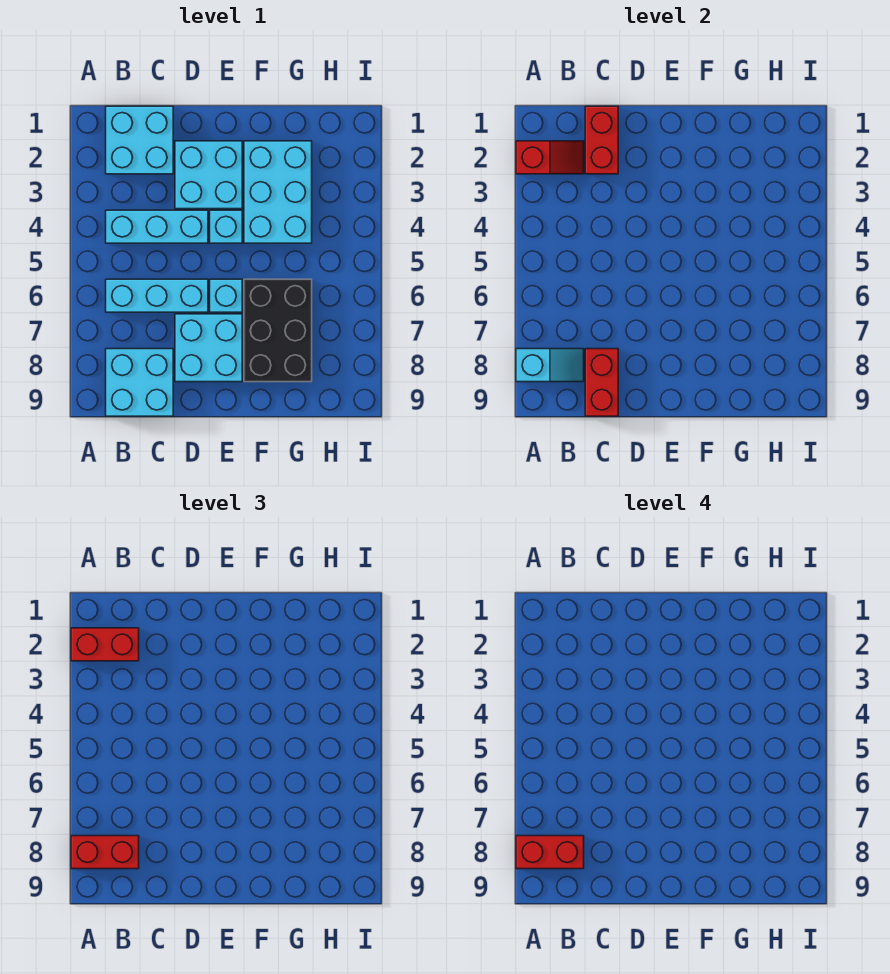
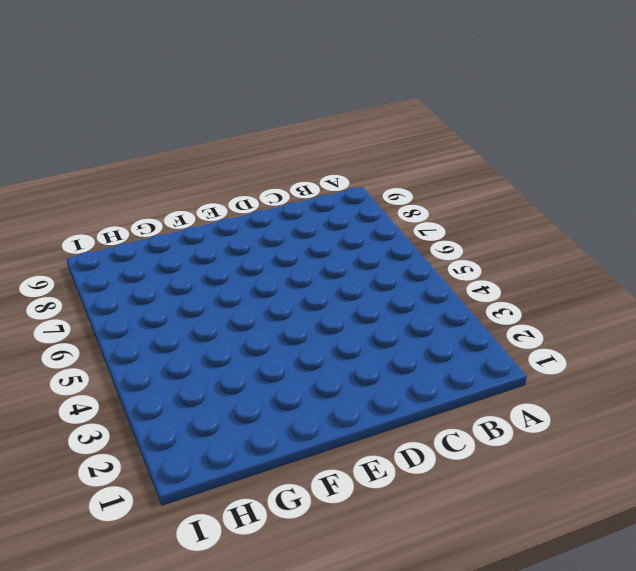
none -> cyan 2x2 brick [106,106,173,174]
none -> cyan 1x3 brick [106,210,208,243]
none -> cyan 1x3 brick [106,279,208,312]

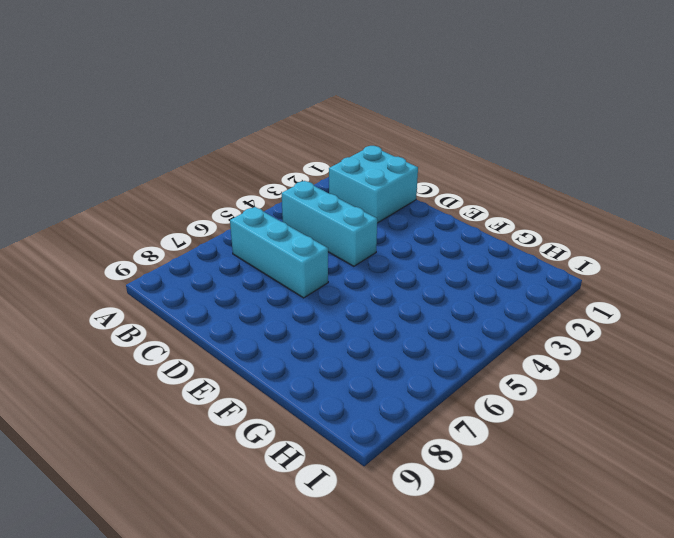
none -> cyan 2x2 brick [106,349,173,416]
none -> cyan 2x2 brick [175,141,242,209]
none -> cyan 2x2 brick [175,314,242,382]

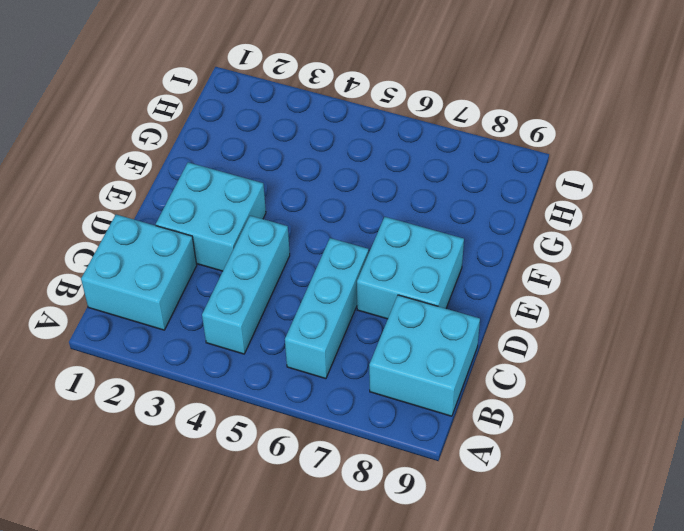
none -> cyan 1x1 brick [210,210,242,243]
none -> cyan 1x1 brick [210,279,242,312]
none -> cyan 2x3 brick [244,141,312,243]

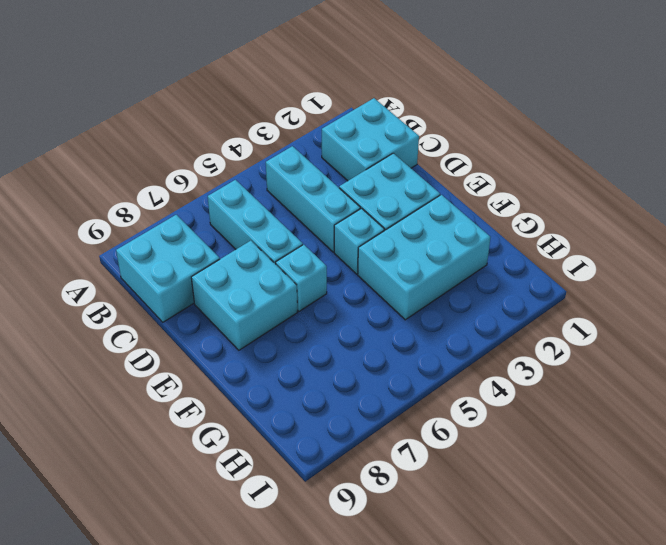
none -> black 2x3 brick [244,279,312,382]
none -> red 1x2 slope [516,141,584,174]
none -> cyan 1x2 slope [516,349,584,382]

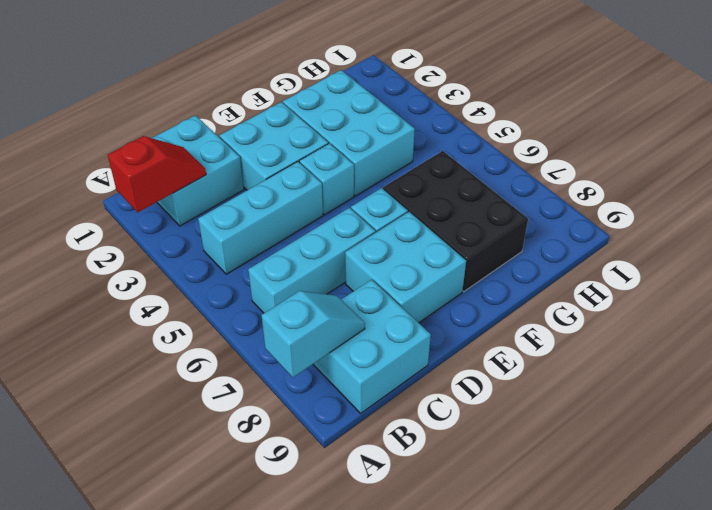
none -> red 1x2 brick [585,106,618,174]
none -> red 1x2 brick [585,349,618,416]
none -> red 1x2 brick [71,628,139,661]

